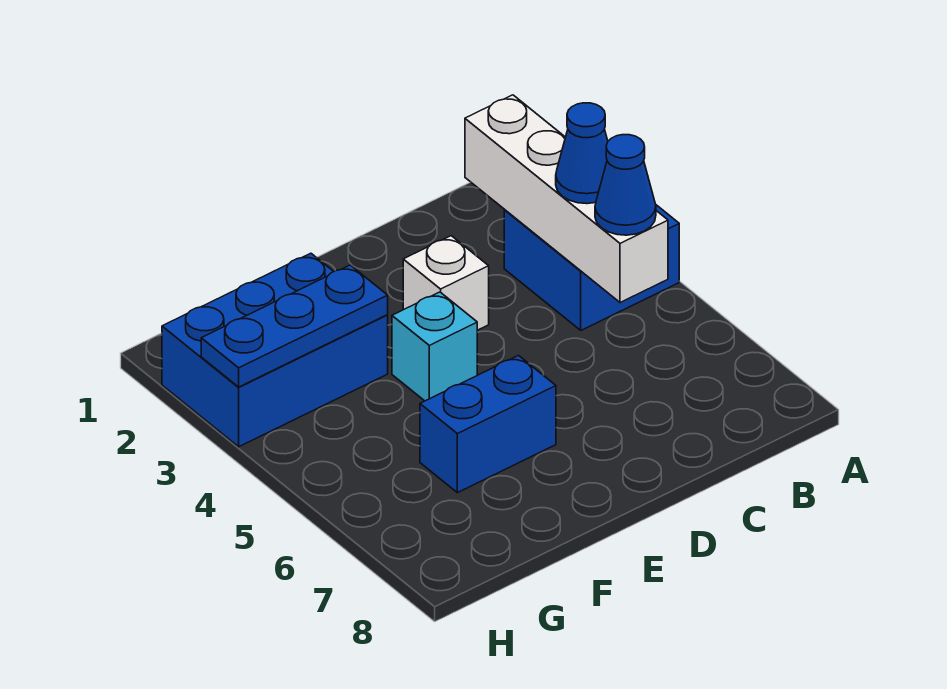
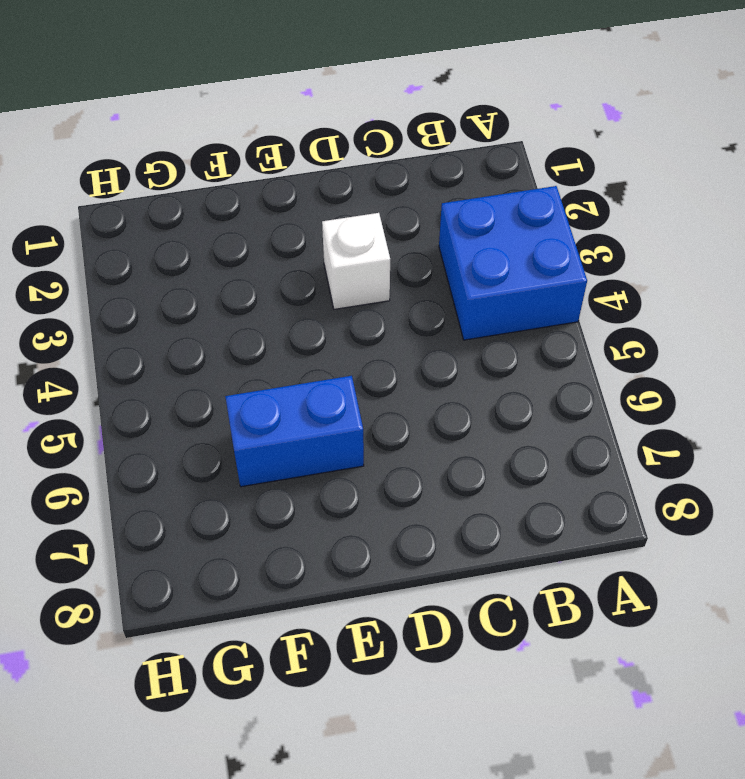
none -> cyan 1x1 brick [392,292,477,401]
none -> blue 2x3 brick [162,253,388,447]

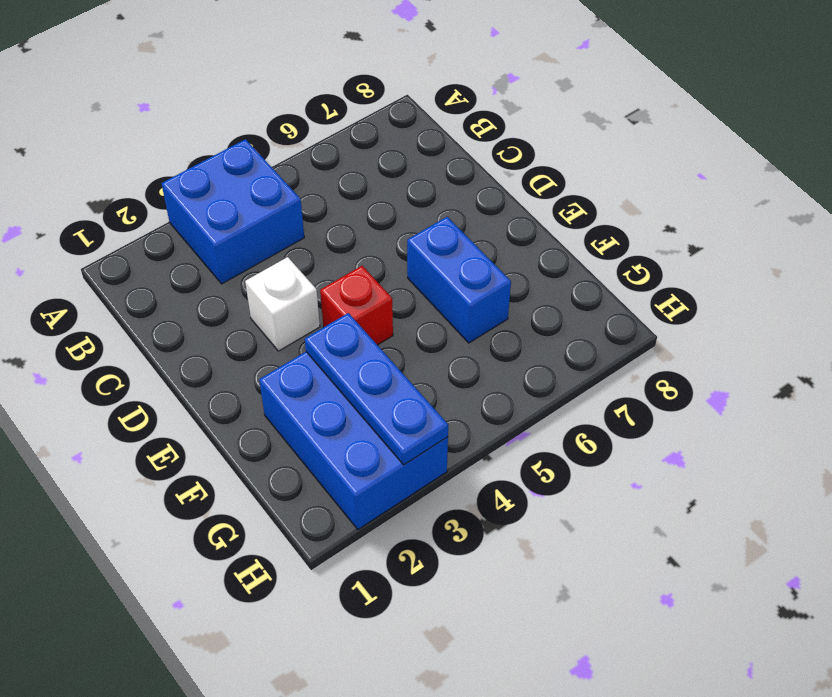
red 1x1 brick [320,266,393,345] -> cyan 1x1 brick [392,292,477,401]
none -> white 1x4 brick [465,95,668,303]
none -> blue 1x1 cone [556,103,608,204]

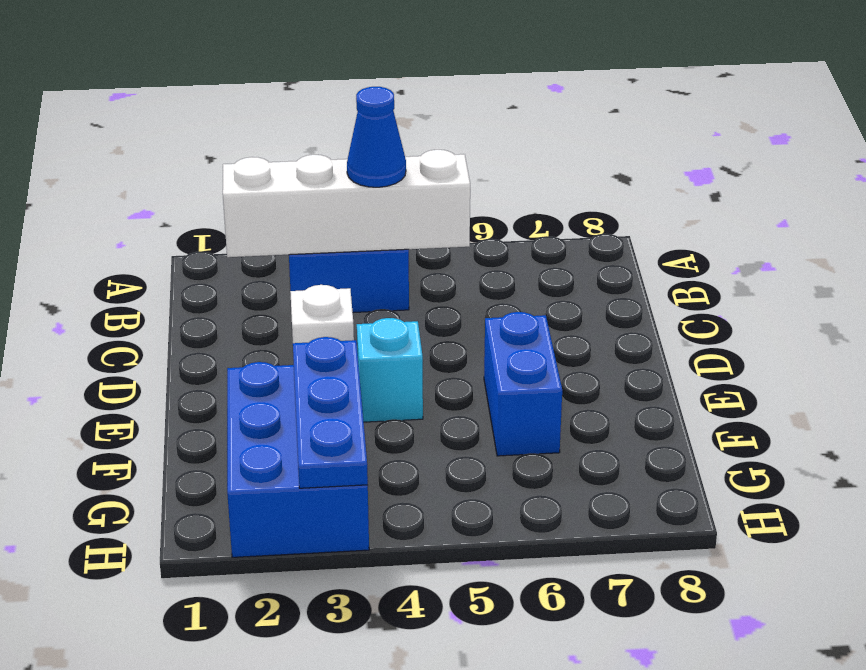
none -> blue 1x1 cone [595,135,656,235]

